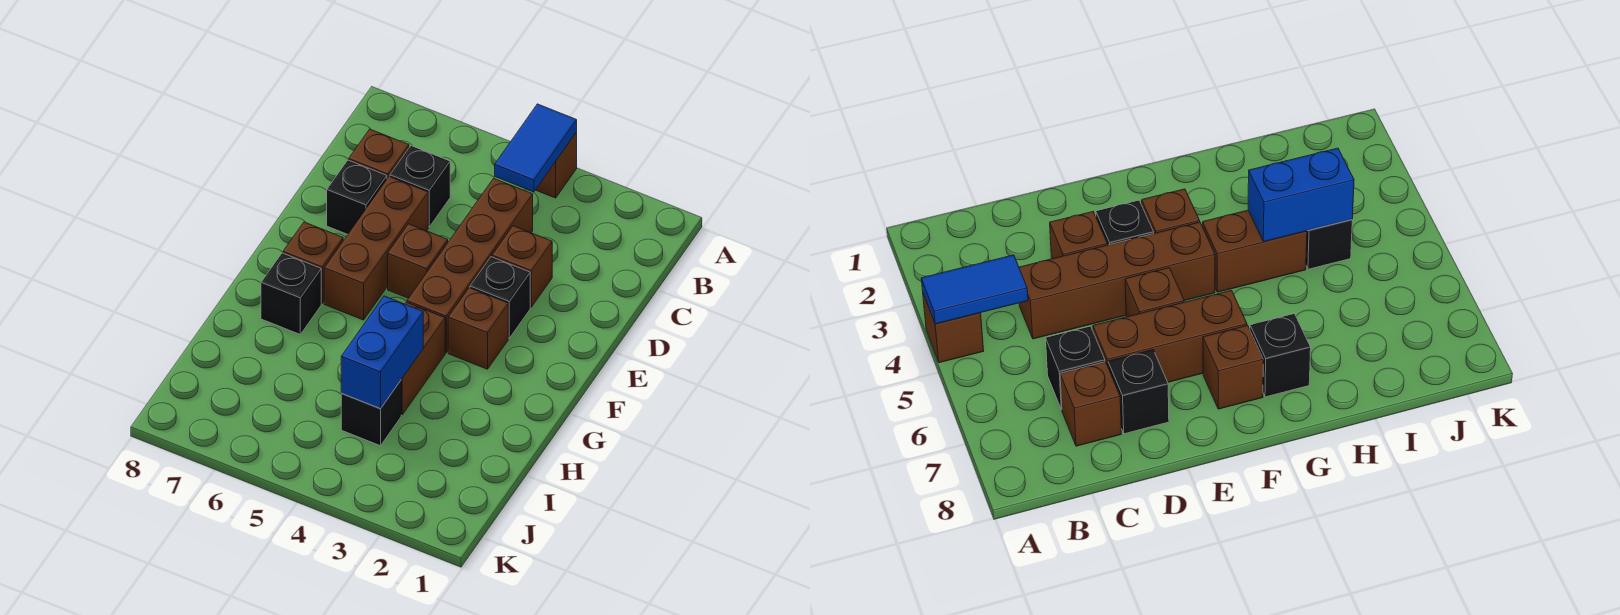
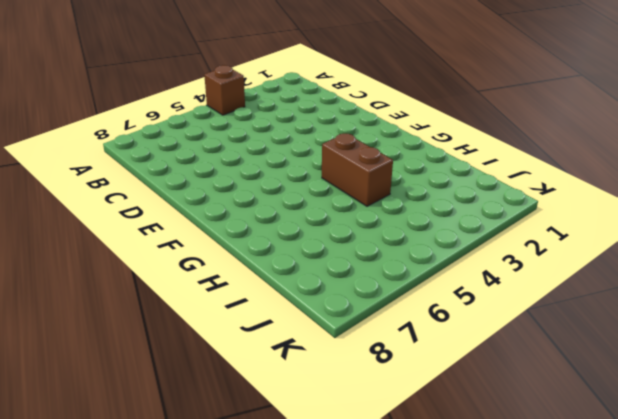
none -> brown 1x4 brick [407,178,533,353]
none -> black 1x1 brick [390,146,450,227]
none -> brown 1x1 brick [349,129,409,178]

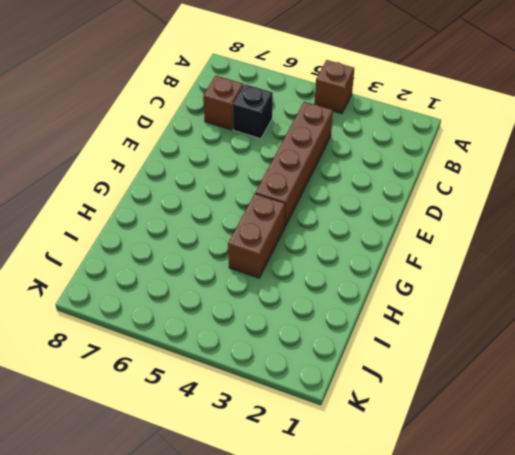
none -> brown 1x1 brick [492,226,552,307]
none -> brown 1x3 brick [324,177,428,320]
none -> black 1x1 brick [327,160,387,234]

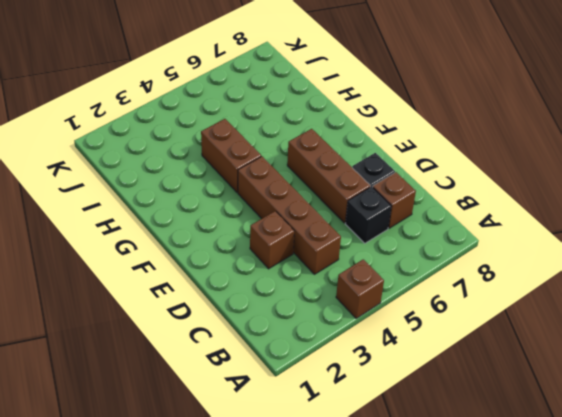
none -> black 1x1 brick [470,257,530,338]
none -> brown 1x1 brick [388,224,448,298]
none -> brown 1x1 brick [448,288,508,369]

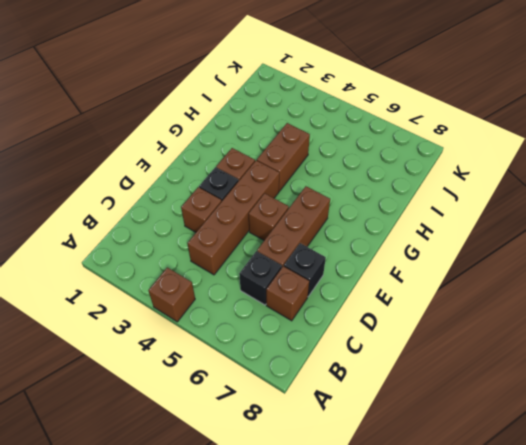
none -> brown 1x1 brick [283,222,343,303]
none -> black 1x1 brick [261,253,321,334]
none -> black 1x1 brick [341,381,401,446]

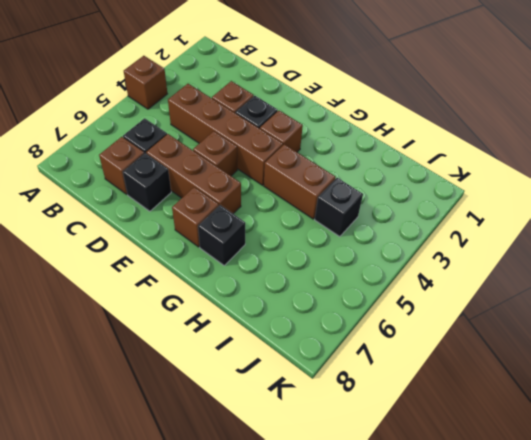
none -> blue 1x2 tile [495,104,577,192]
none -> blue 1x2 brick [341,296,423,409]

